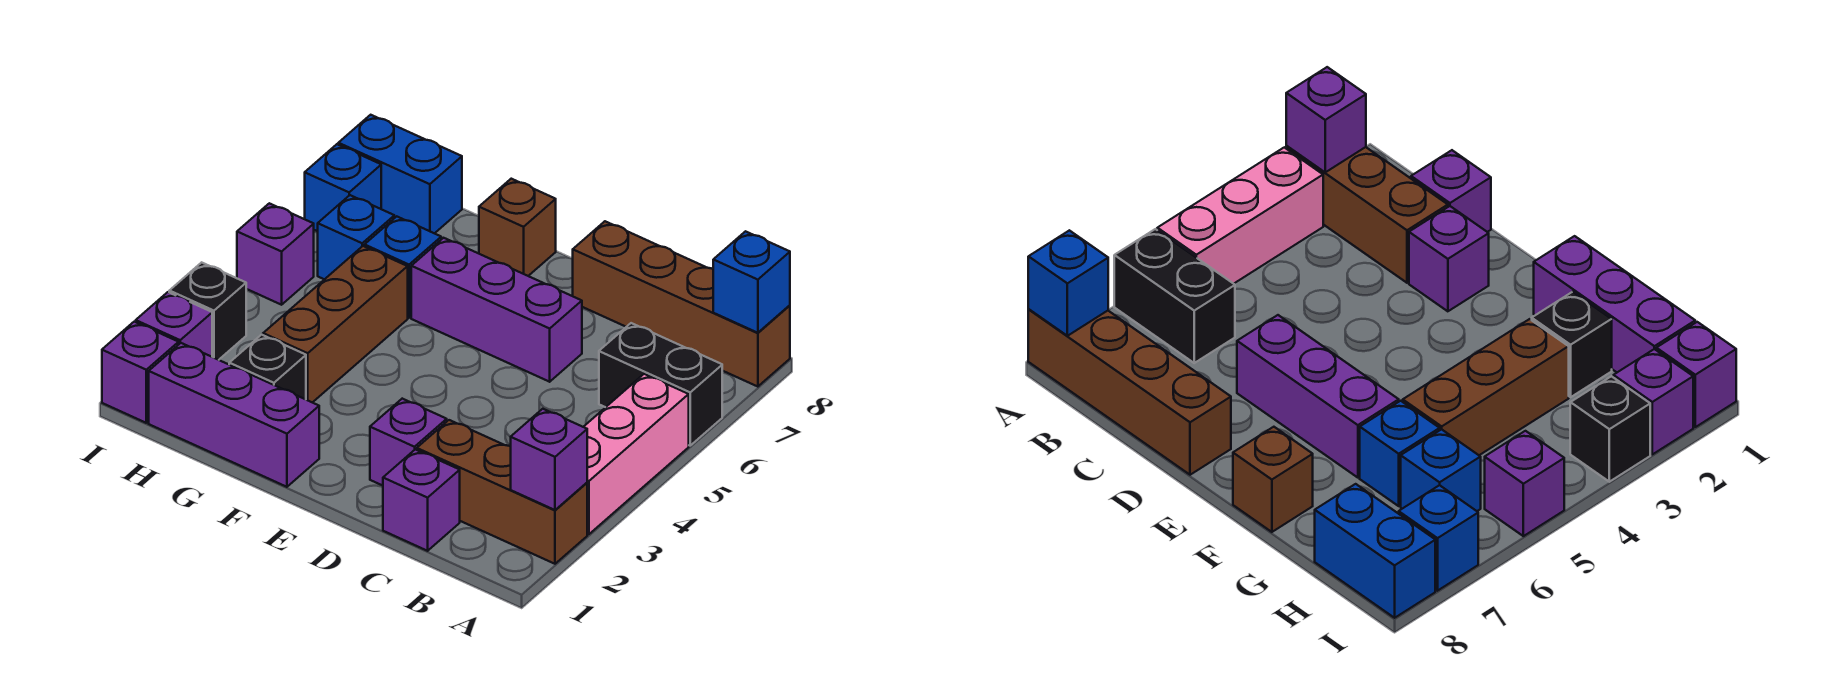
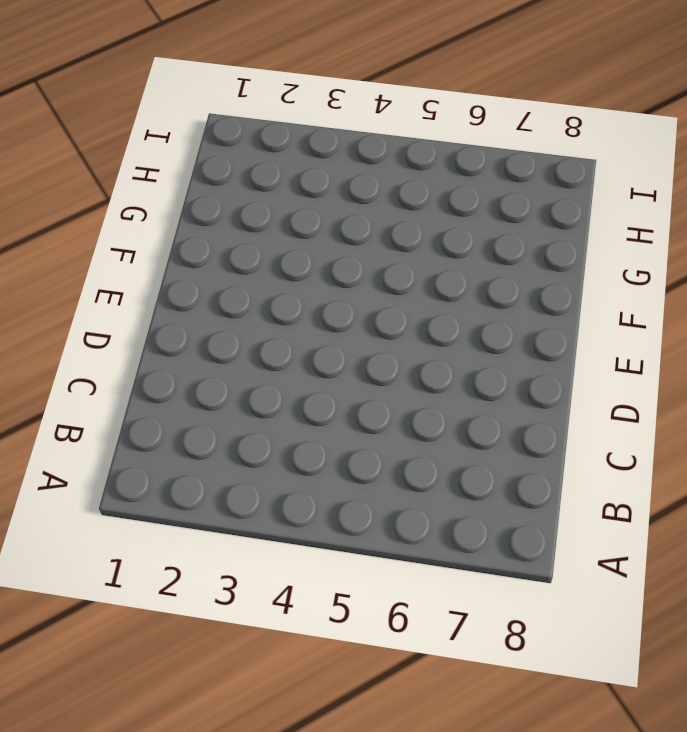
none -> brown 1x3 brick [417,420,587,564]
none -> pink 1x3 brick [584,374,689,534]
none -> black 1x2 brick [599,323,722,446]

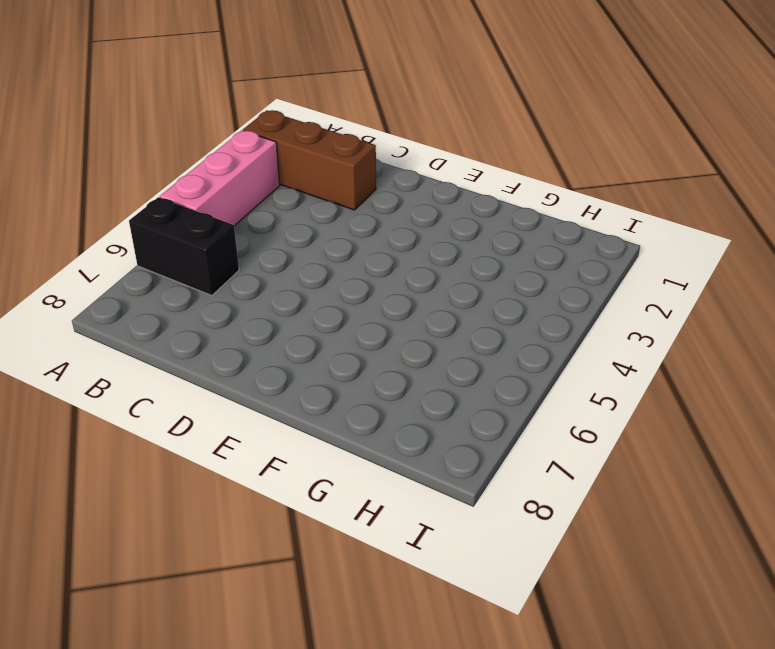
none -> brown 1x4 brick [573,221,790,387]
none -> purple 1x1 brick [383,449,460,551]
none -> purple 1x1 brick [370,399,447,486]

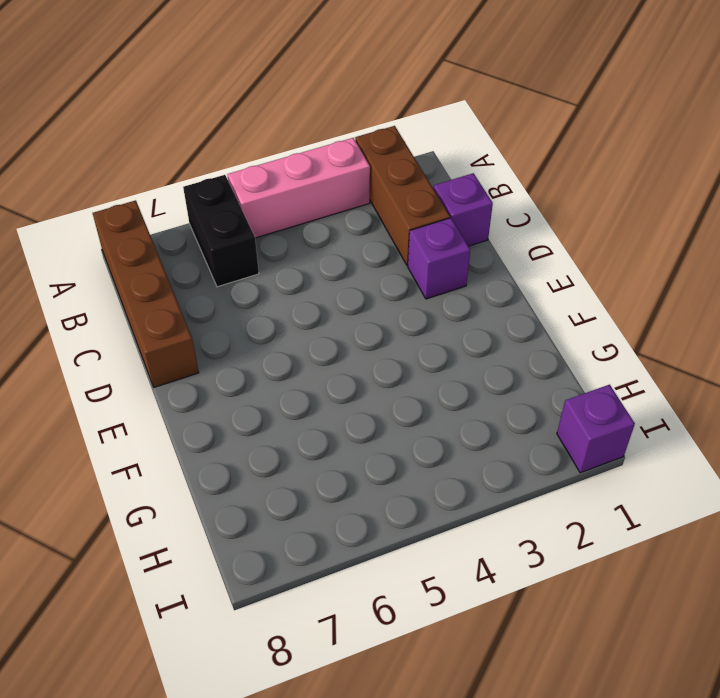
none -> purple 1x3 brick [411,238,582,382]
none -> purple 1x3 brick [149,343,319,487]
none -> brown 1x1 brick [479,179,556,276]

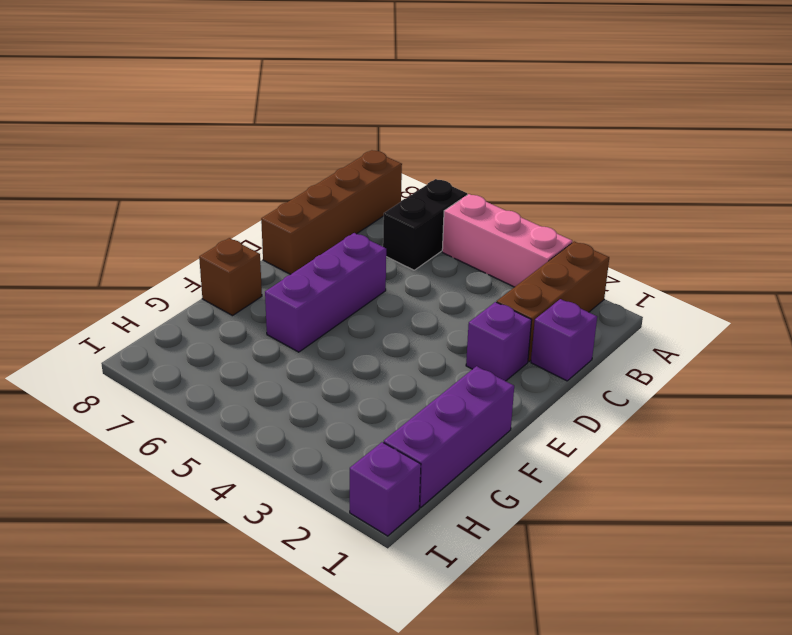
none -> black 1x1 brick [229,335,306,399]
none -> brown 1x3 brick [263,246,408,403]
none -> blue 1x1 brick [365,216,441,318]

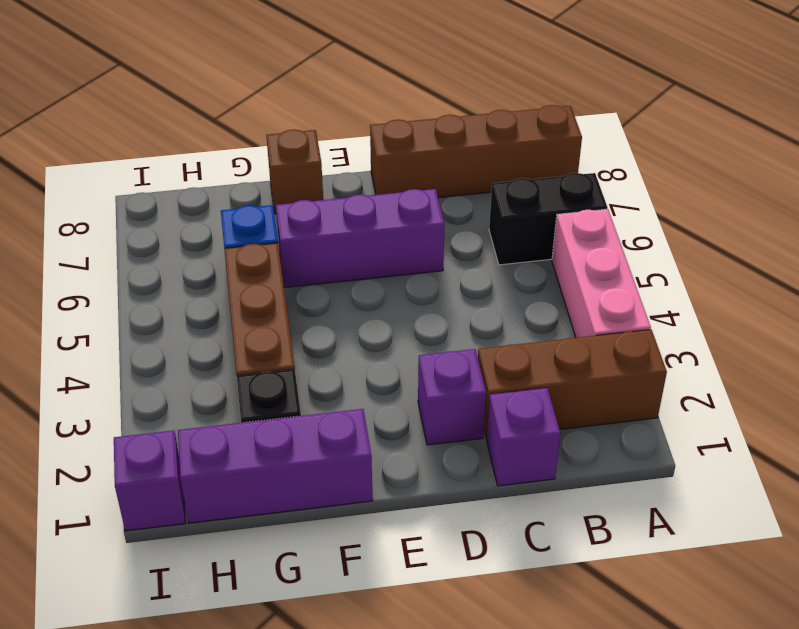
none -> blue 1x1 brick [318,195,394,279]
none -> blue 1x2 brick [338,115,462,234]
none -> purple 1x1 brick [136,292,212,357]

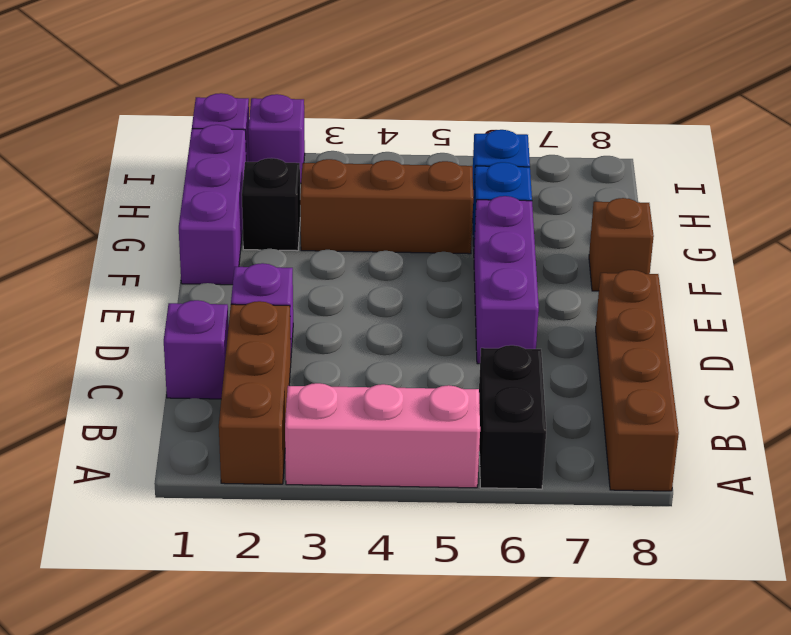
none -> blue 1x2 brick [338,115,462,234]
none -> black 1x1 brick [169,262,246,360]
none -> purple 1x1 brick [237,203,314,305]

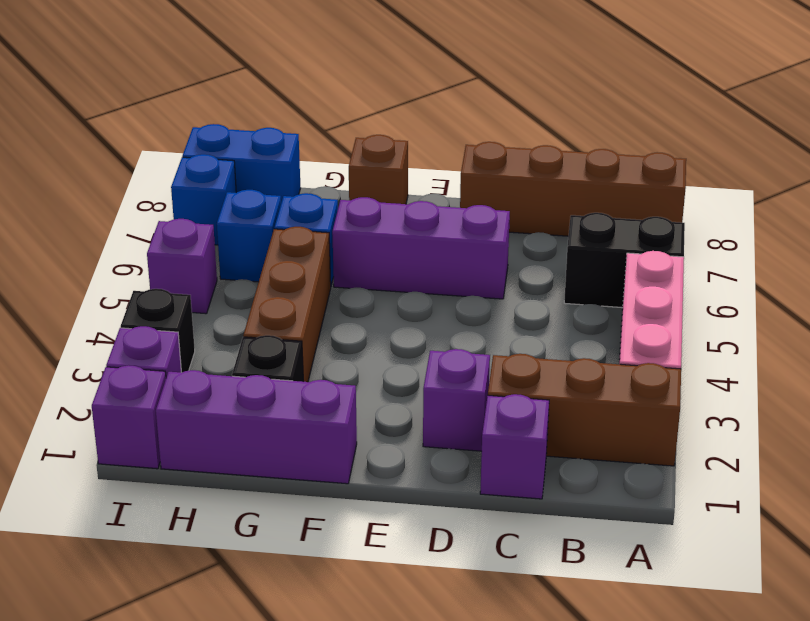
none -> purple 1x1 brick [511,409,587,510]
none -> blue 1x1 brick [713,231,790,333]

